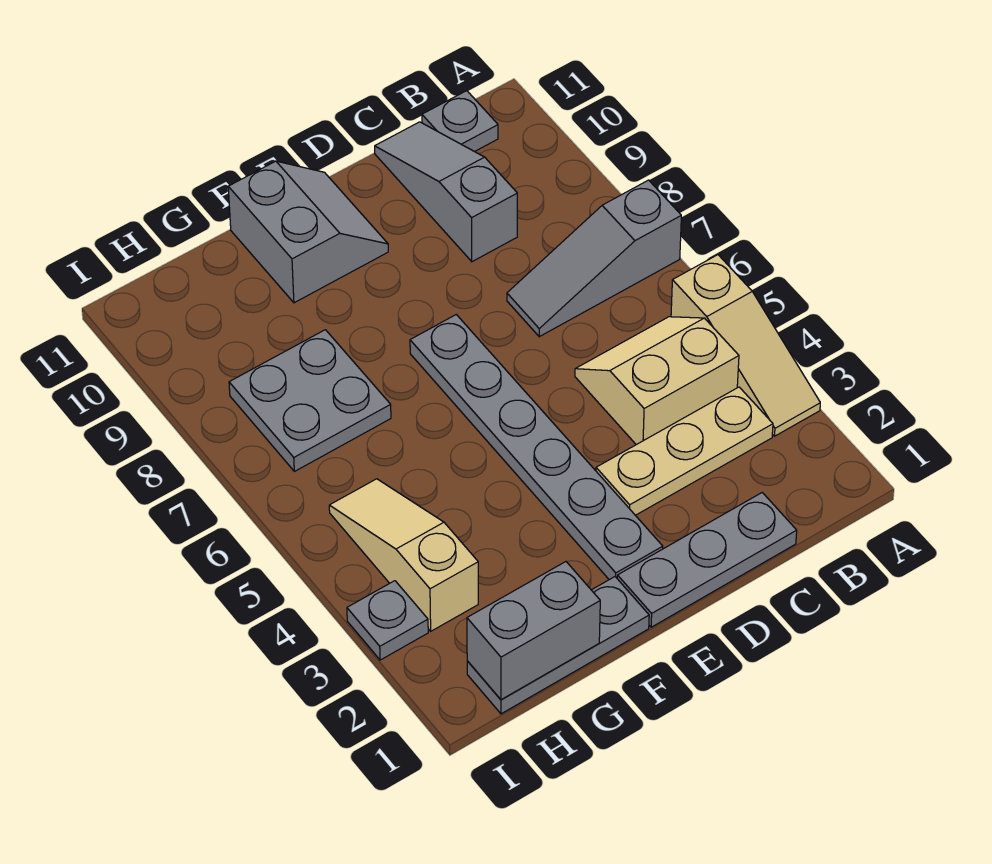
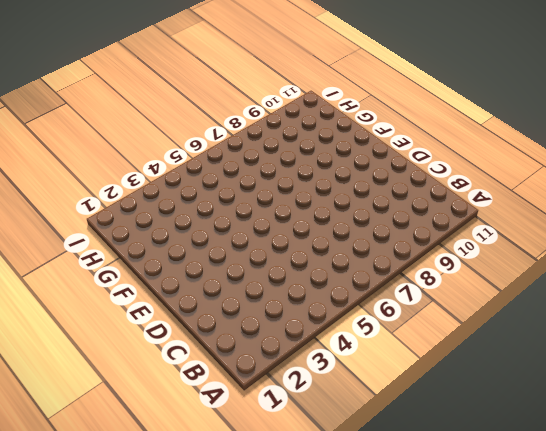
none -> tan 1x3 slope [671,255,820,436]
none -> grey 1x3 slope [507,180,681,337]
none -> tan 1x3 plate [596,387,773,515]

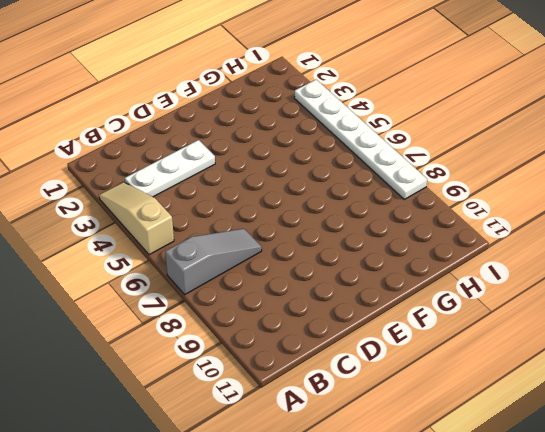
white 1x3 plate [125,140,215,197] -> tan 1x3 plate [596,387,773,515]
white 1x6 plate [294,80,427,199] -> grey 1x1 plate [347,581,428,660]
none -> tan 2x2 slope [575,317,739,445]
none -> grey 1x1 plate [422,91,498,152]
none -> grey 1x3 plate [617,493,797,627]

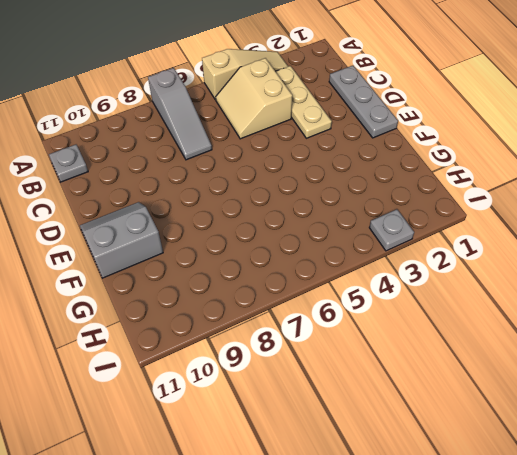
none -> grey 1x3 slope [375,122,517,262]
none -> grey 1x6 plate [410,315,663,580]
none -> grey 1x3 plate [467,577,649,714]

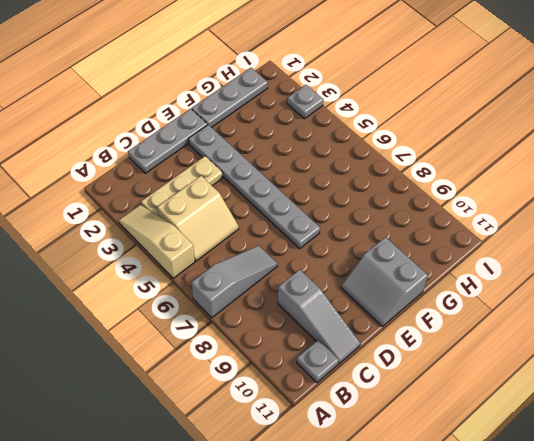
none -> grey 2x2 plate [229,330,391,471]
none -> tan 1x3 slope [329,479,478,631]
none -> grey 1x2 brick [467,562,600,700]

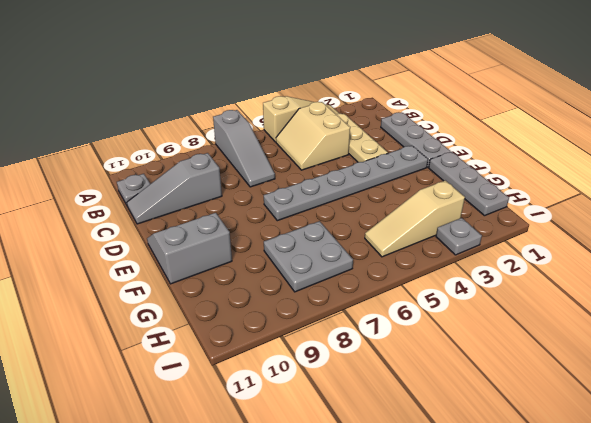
none -> grey 1x2 brick [467,562,600,700]

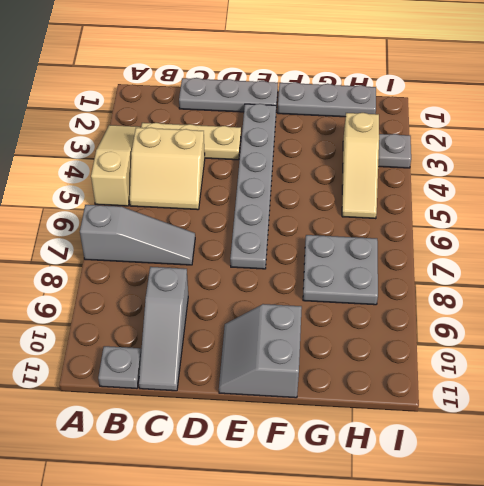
none -> grey 1x2 brick [467,562,600,700]

